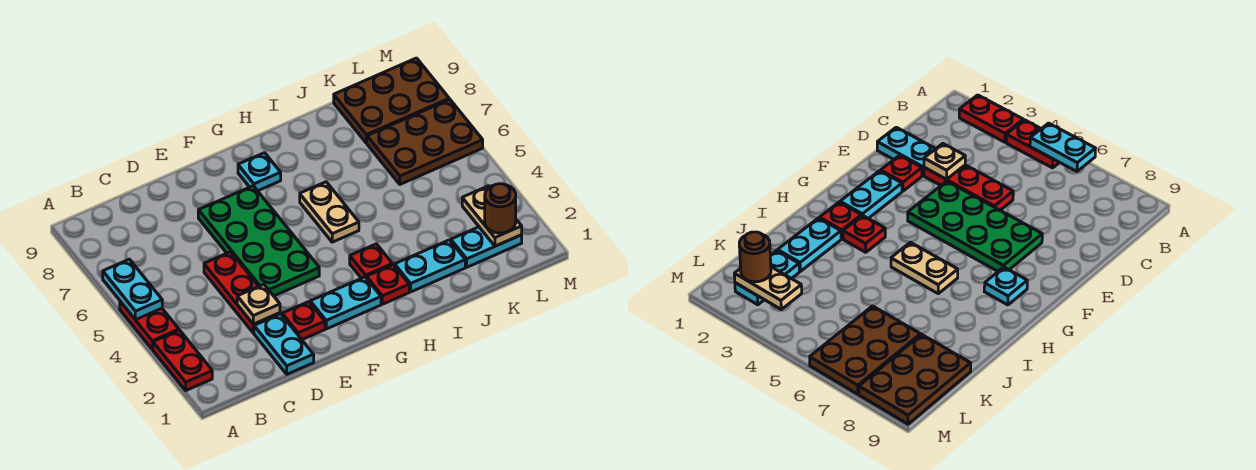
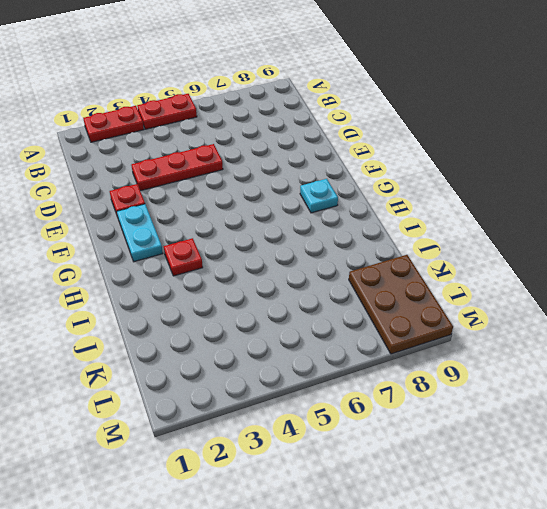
none -> cyan 1x2 plate [254,314,314,374]
none -> green 2x4 plate [198,186,319,296]
none -> red 1x1 plate [367,265,409,304]

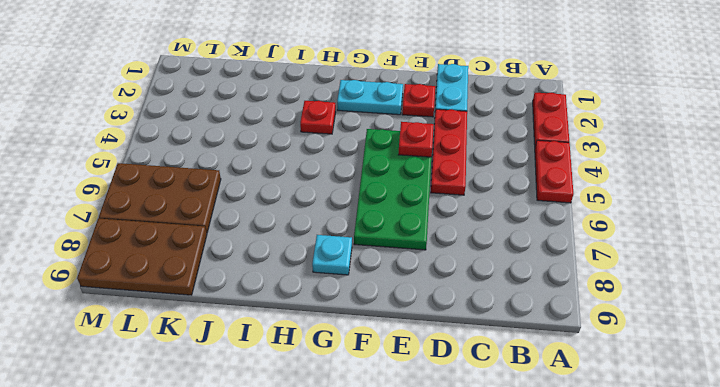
red 1x1 plate [398,122,434,157] -> red 1x1 plate moved to [367,265,409,304]
none -> tan 1x2 plate [300,182,359,242]
none -> cyan 1x2 plate [395,240,465,292]
none -> cyan 1x2 plate [451,227,522,267]

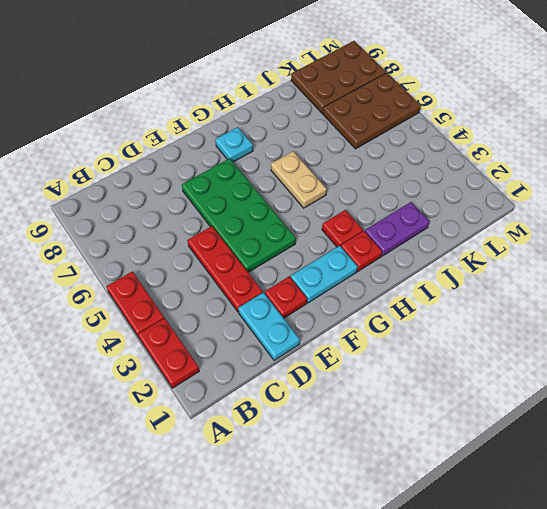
purple 1x2 plate [365,202,429,256] -> cyan 1x2 plate [395,240,465,292]
none -> cyan 1x2 plate [451,227,522,267]
none -> cyan 1x2 plate [103,259,162,320]
none -> tan 1x1 plate [237,284,280,324]

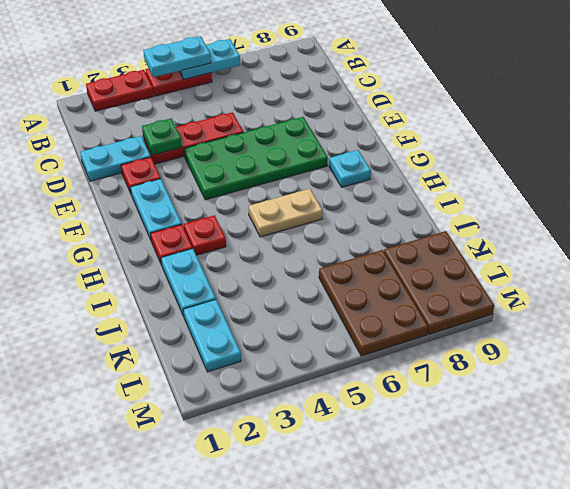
cyan 1x2 plate [143,36,211,77] -> none
green 1x1 plate [142,119,182,155] -> tan 1x1 plate [237,284,280,324]
none -> tan 1x2 plate [462,186,522,246]
none -> brown 1x1 round brick [485,184,516,233]

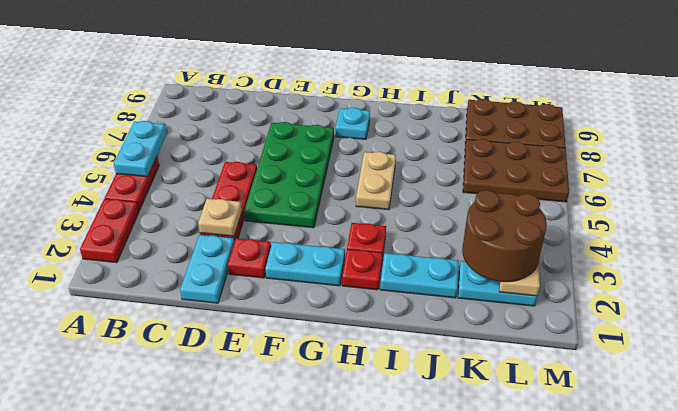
brown 2x2 round brick [462,190,547,282] -> brown 1x1 round brick [485,184,516,233]

